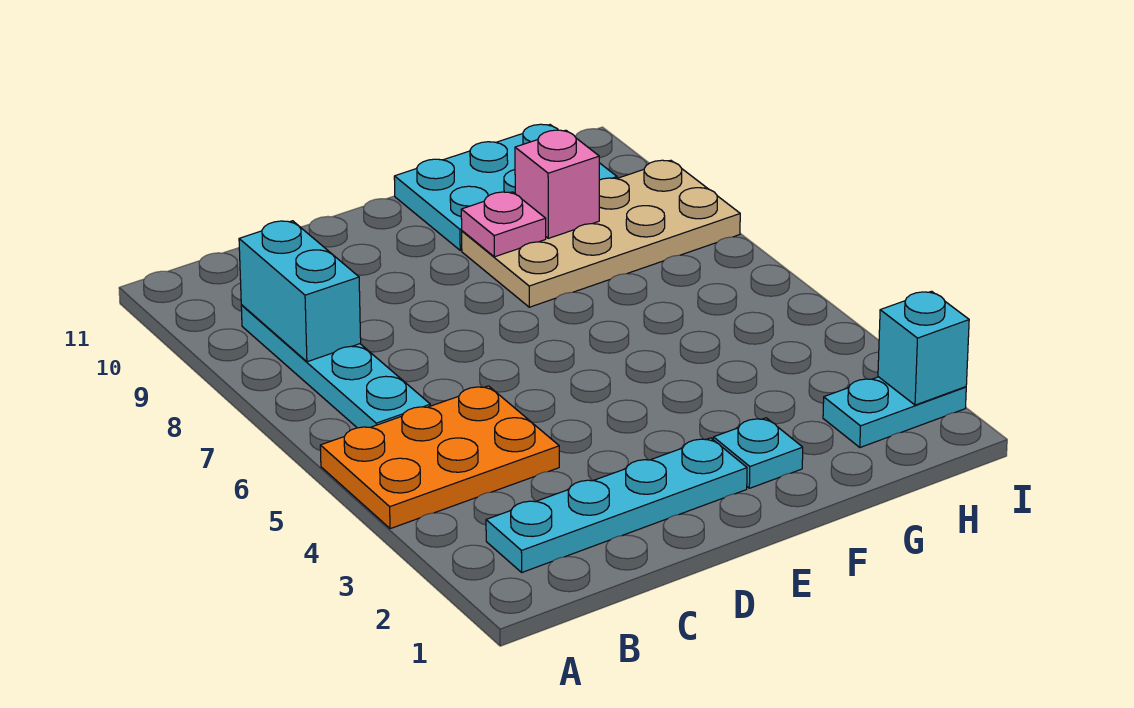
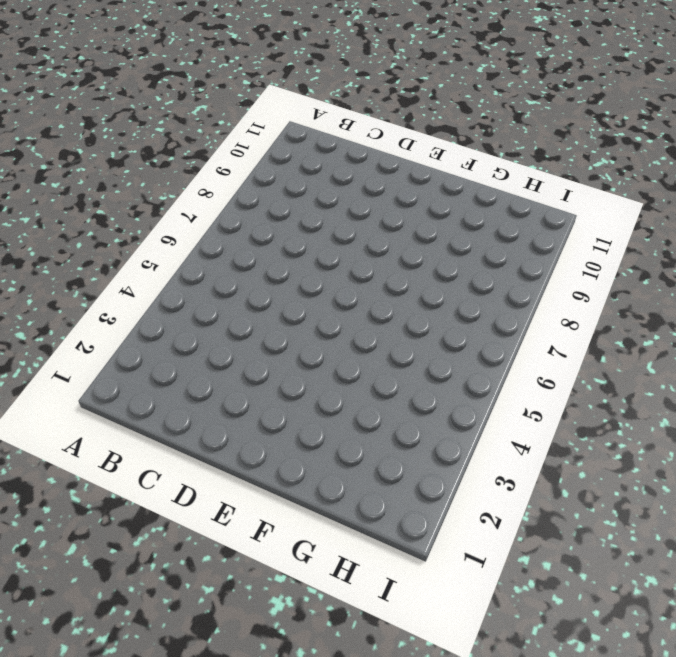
none -> orange 2x3 plate [320,386,559,529]
none -> cyan 1x4 plate [486,438,747,572]

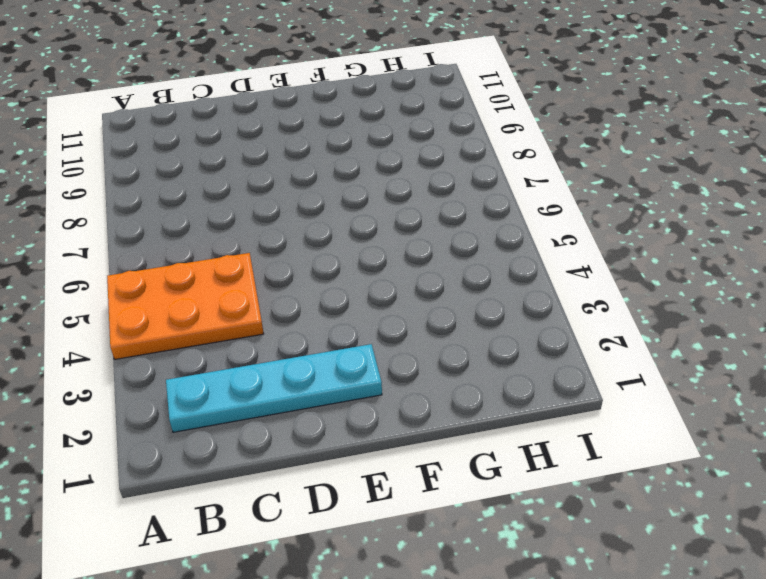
none -> cyan 1x4 plate [241,305,430,428]
none -> cyan 1x1 plate [713,418,803,488]

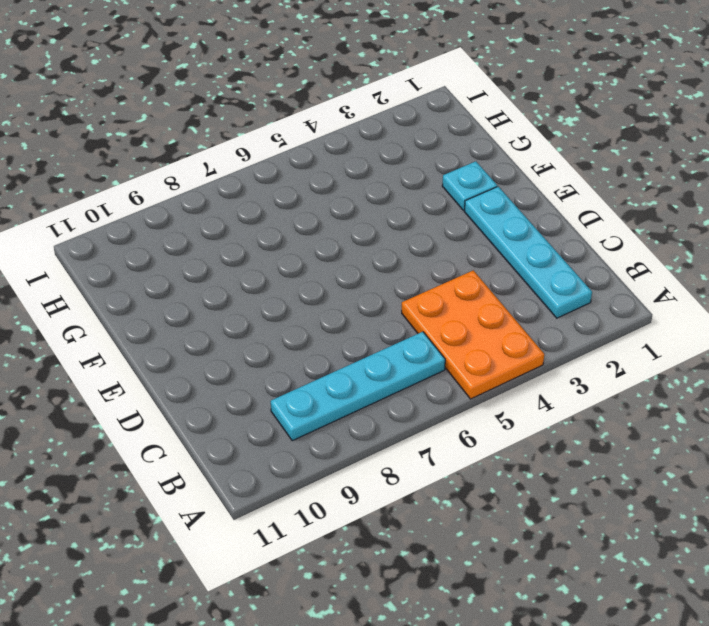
none -> tan 2x4 plate [462,160,740,307]
none -> cyan 2x3 plate [394,124,617,250]

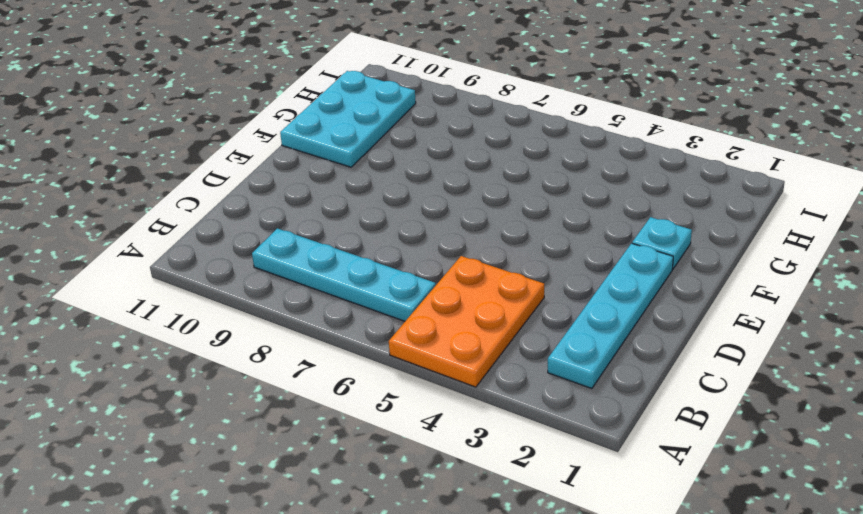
none -> tan 2x4 plate [462,160,740,307]
none -> cyan 1x2 plate [823,377,966,447]

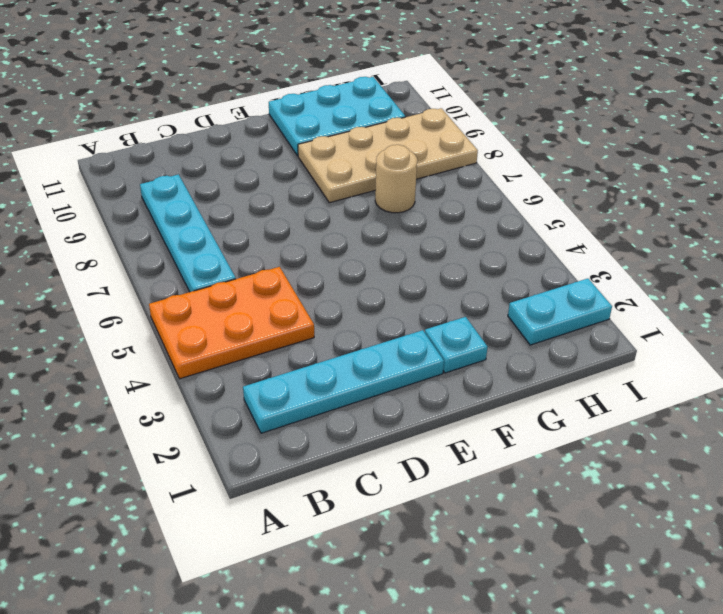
tan 1x1 round brick [375,145,417,213] -> none
none -> cyan 1x2 brick [239,221,361,362]
none -> pink 1x1 plate [461,192,546,257]

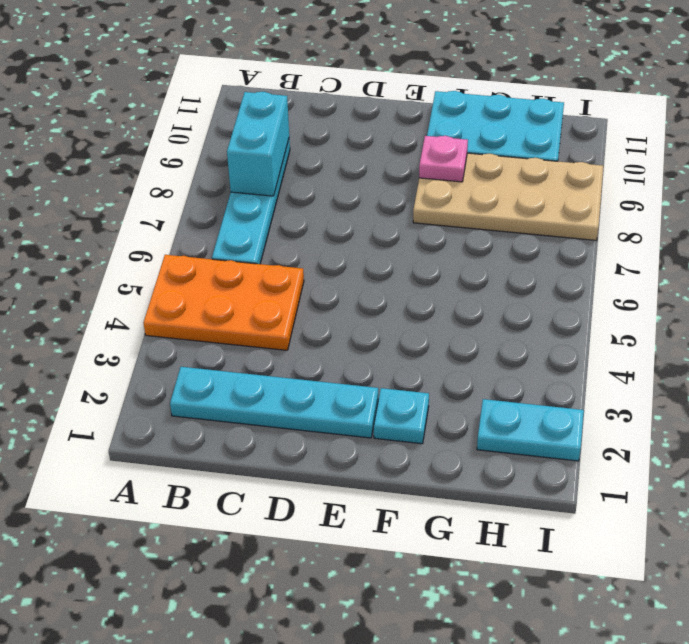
none -> pink 1x1 brick [515,130,599,238]
none -> cyan 1x1 brick [878,291,969,405]

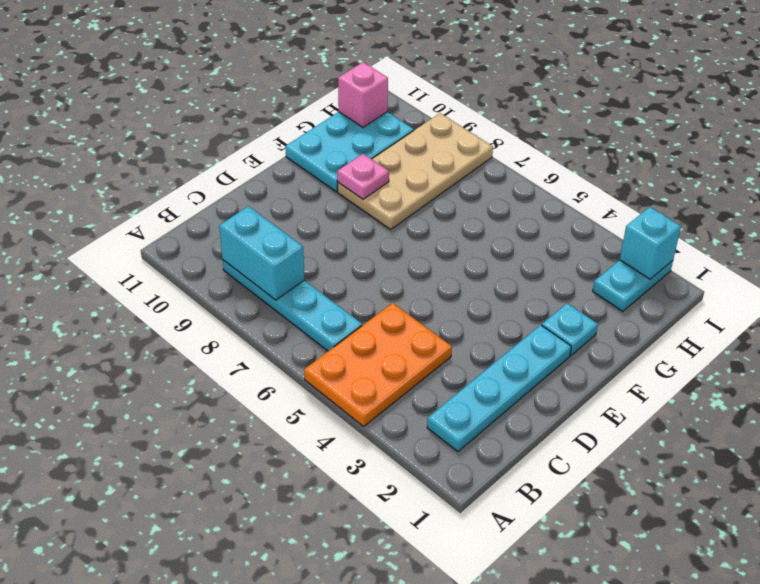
pink 1x1 brick [338,62,388,127] -> pink 1x1 brick moved to [515,130,599,238]

